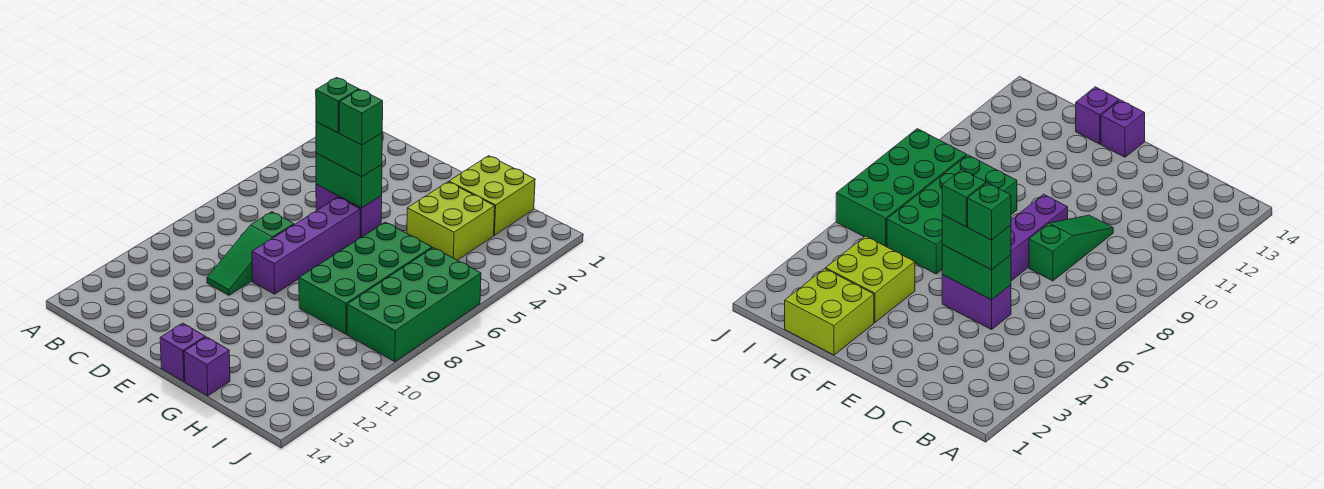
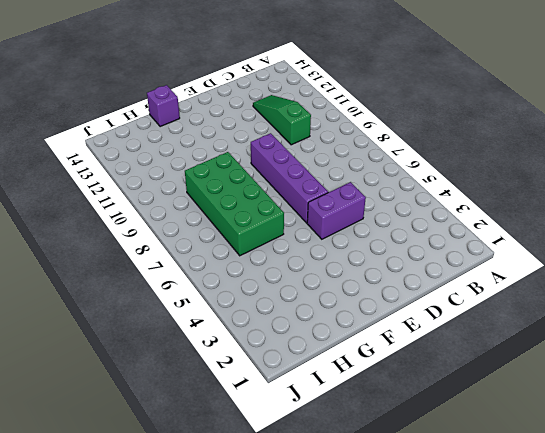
green 1x3 slope [253,95,311,145] -> green 1x3 slope moved to [207,212,294,295]
none -> purple 1x1 brick [160,323,205,382]
none -> lime 2x2 brick [449,156,535,235]
none -> lime 2x2 brick [407,182,495,260]

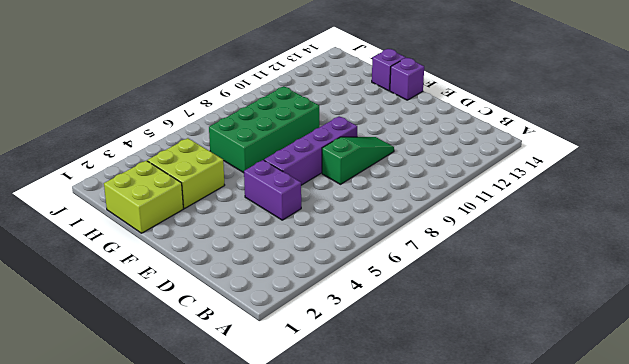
none -> green 2x4 brick [347,248,481,362]
none -> green 1x2 brick [316,153,382,208]
none -> green 1x2 brick [316,122,382,177]

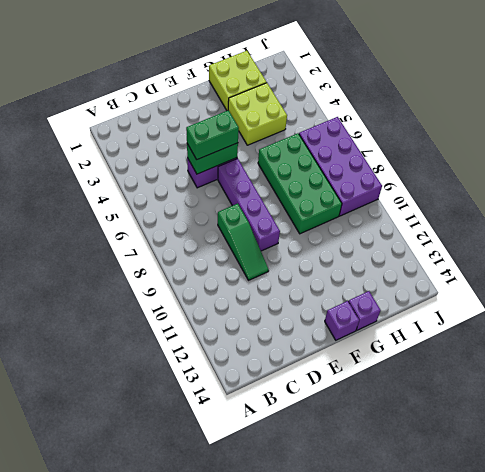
purple 2x4 brick [299,117,382,216] -> green 2x4 brick [347,248,481,362]
none -> green 1x1 brick [316,78,359,133]
none -> green 1x1 brick [339,90,383,145]

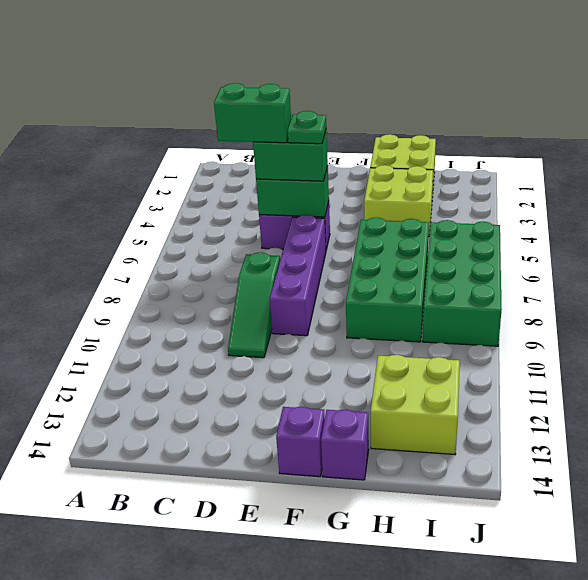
green 1x2 brick [214,83,291,143] -> green 1x1 brick [316,78,359,133]
green 1x1 plate [287,111,326,144] -> green 1x1 brick [339,90,383,145]
lime 2x2 brick [371,355,460,455] -> none

